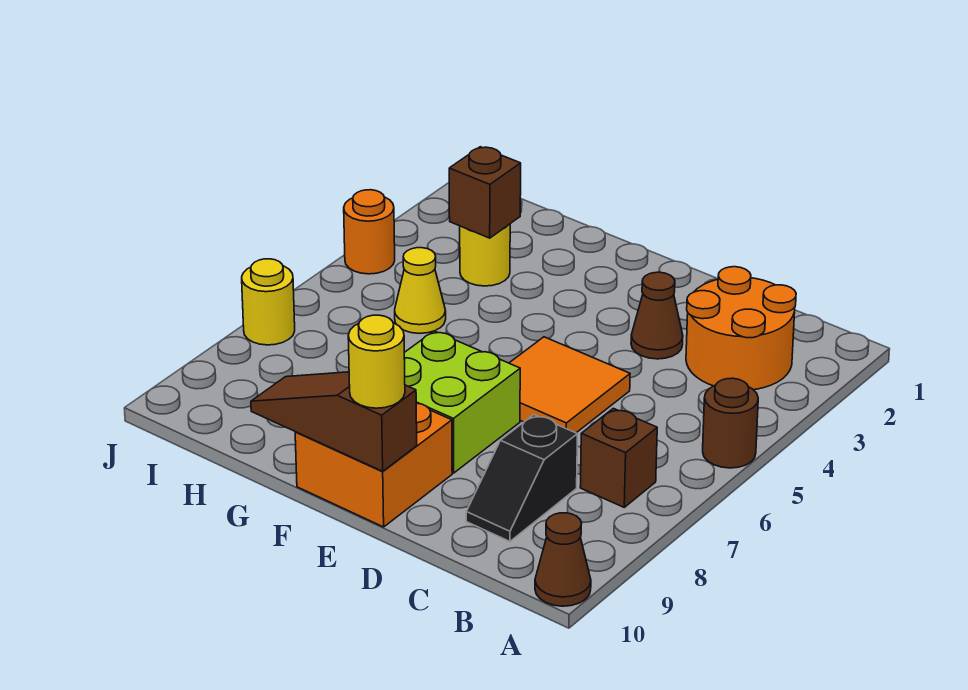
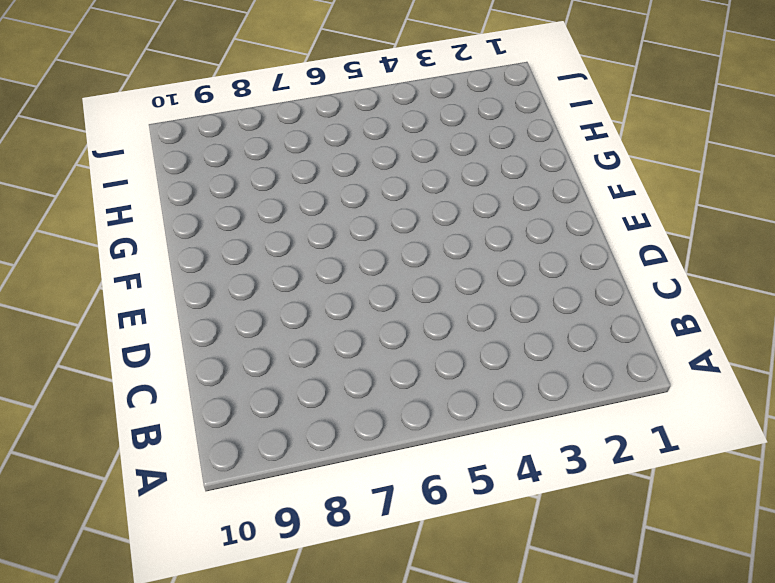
none -> brown 1x1 round brick [703,378,758,468]
none -> brown 1x1 cone [535,513,591,606]
none -> orange 2x2 round brick [686,267,796,390]

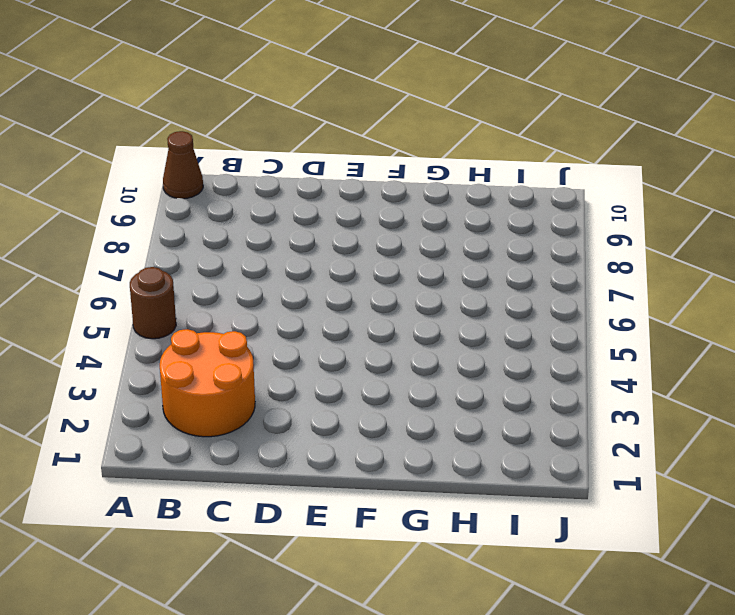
none -> brown 1x1 brick [580,408,657,507]
none -> black 1x2 slope [466,415,578,541]
none -> brown 1x1 cone [631,272,683,359]

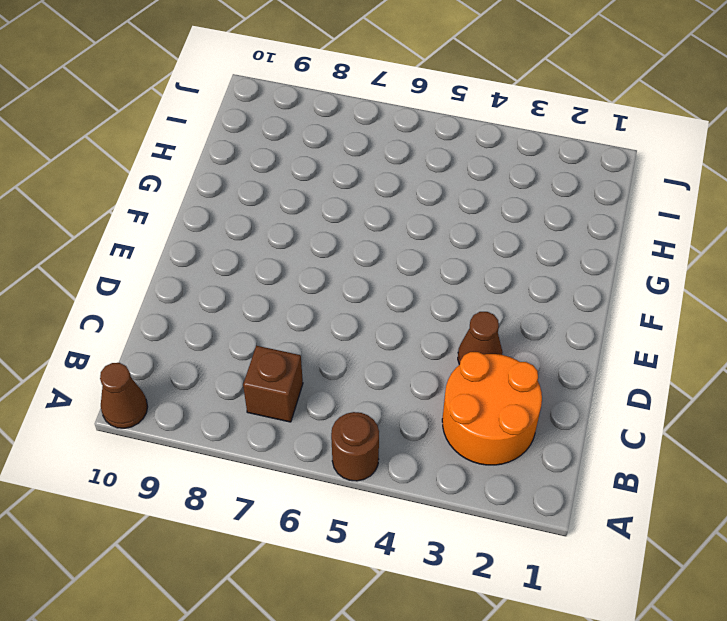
none -> black 1x2 slope [466,415,578,541]
none -> orange 2x2 tile [509,337,630,433]
none -> lime 2x2 brick [404,331,520,473]

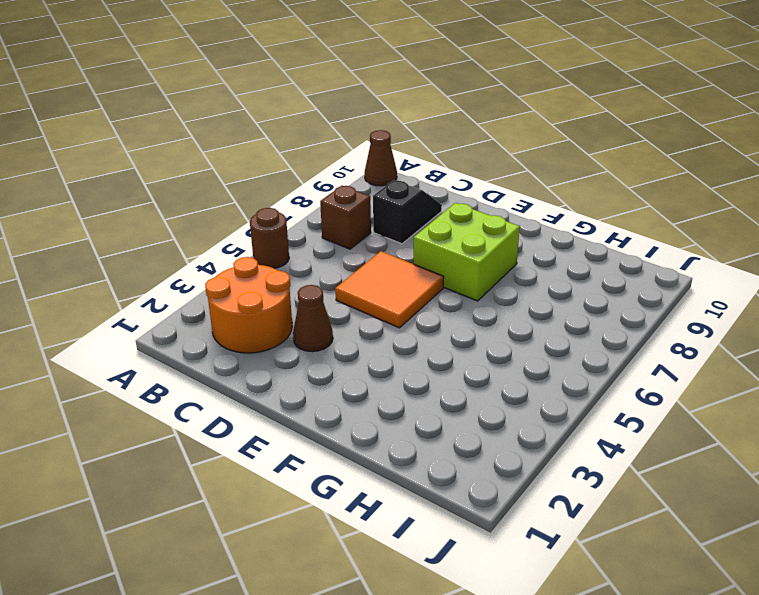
none -> orange 2x2 brick [295,403,452,527]
none -> yellow 1x1 round brick [460,224,510,286]
none -> yellow 1x1 cone [395,248,446,333]

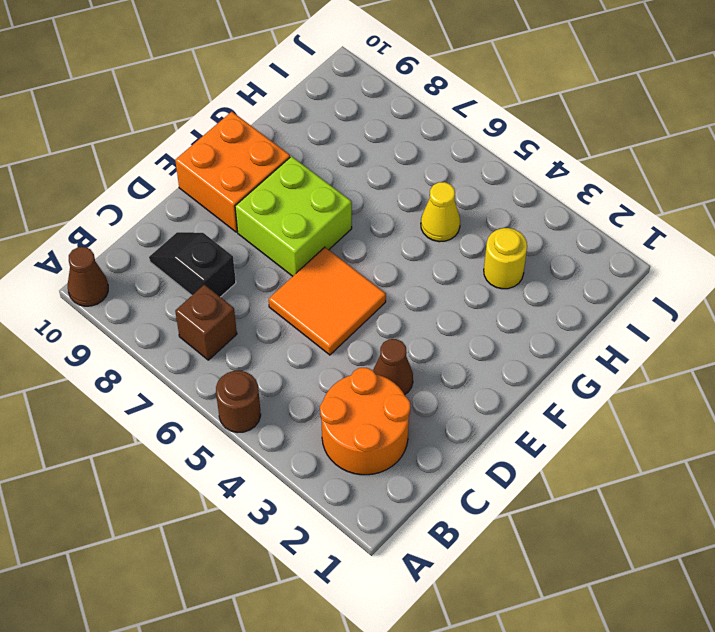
none -> orange 1x1 round brick [344,190,395,274]
none -> yellow 1x1 round brick [242,259,295,345]
none -> brown 1x3 slope [251,372,417,471]

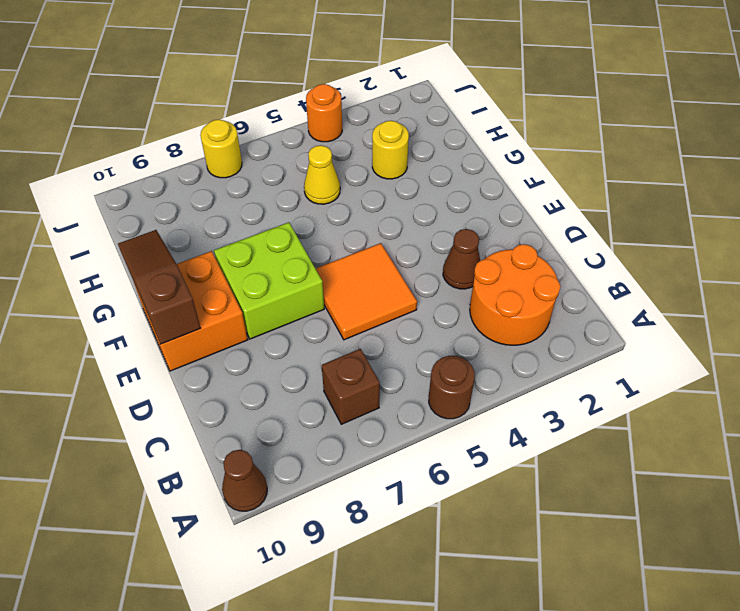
none -> black 1x2 slope [466,415,578,541]
none -> brown 1x1 brick [449,147,521,238]
none -> yellow 1x1 round brick [348,315,405,408]

